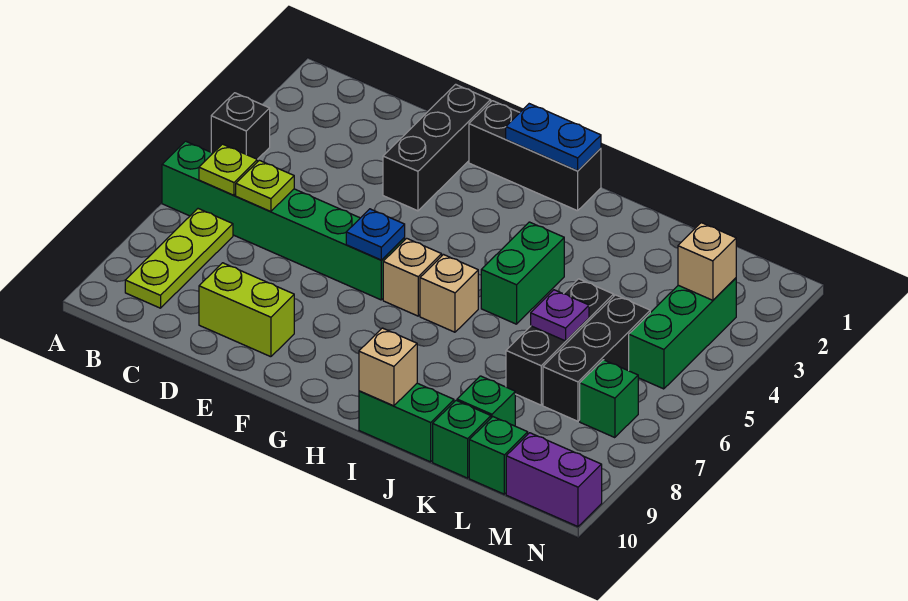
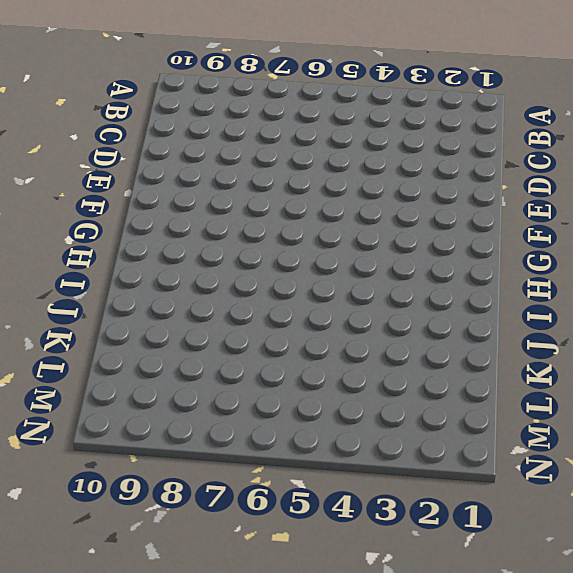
none -> black 1x1 brick [211,93,270,159]
none -> green 1x6 brick [162,141,405,300]
none -> lime 1x3 plate [125,209,233,308]

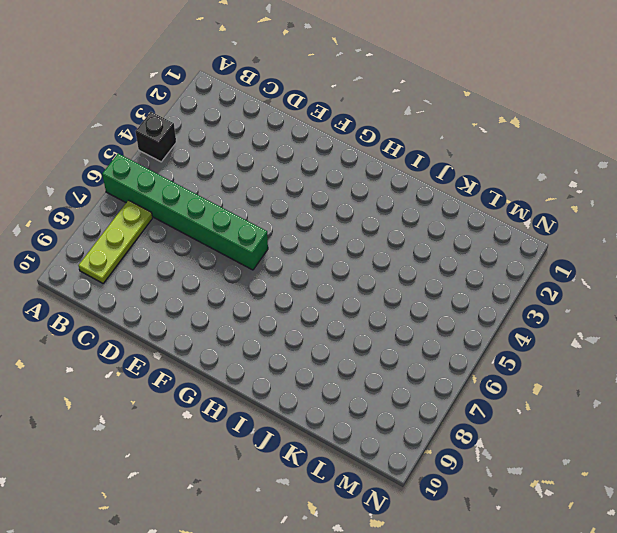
none -> lime 1x2 brick [199,263,294,357]
none -> black 1x3 brick [383,84,491,211]
none -> black 1x3 brick [469,101,601,211]

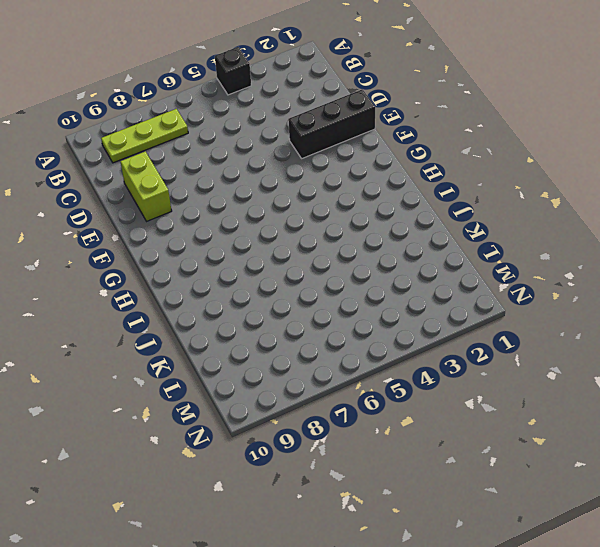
none -> green 1x6 brick [162,141,405,300]
none -> black 1x3 brick [469,101,601,211]
none -> tan 1x1 brick [383,238,442,316]

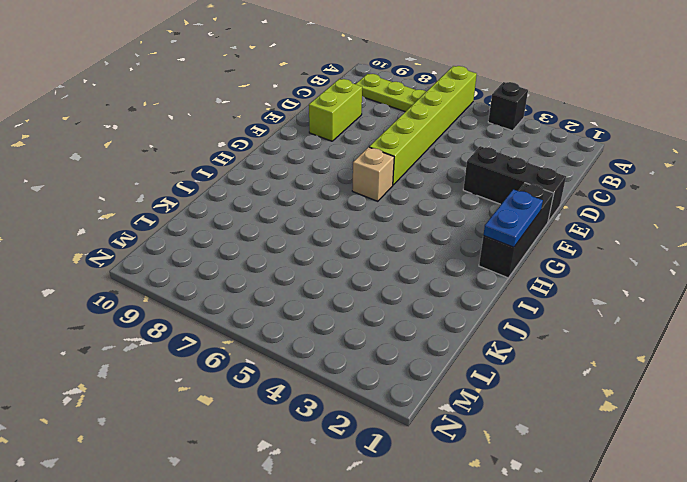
lime 1x6 brick [370,66,477,185] -> green 1x6 brick [162,141,405,300]
none -> tan 1x1 brick [420,255,478,332]
none -> green 1x2 brick [481,222,564,324]
none -> green 1x2 brick [359,383,454,462]

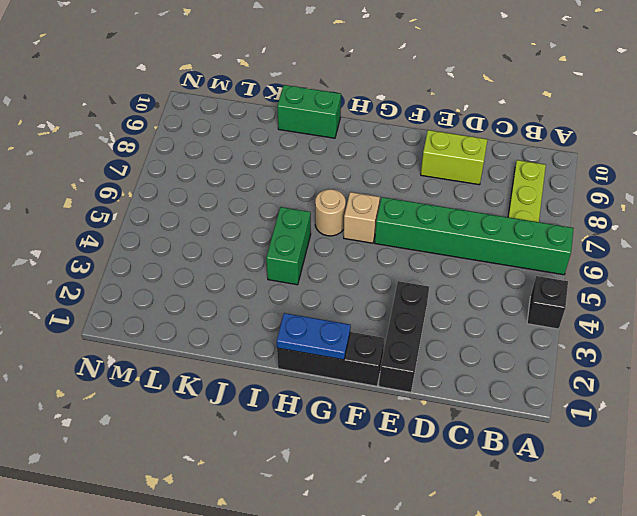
tan 1x1 round brick [315,189,346,236] -> tan 1x1 brick [420,255,478,332]
none -> black 1x3 brick [506,279,614,405]
none -> green 1x1 brick [457,376,515,426]
none -> green 1x1 brick [433,401,491,478]

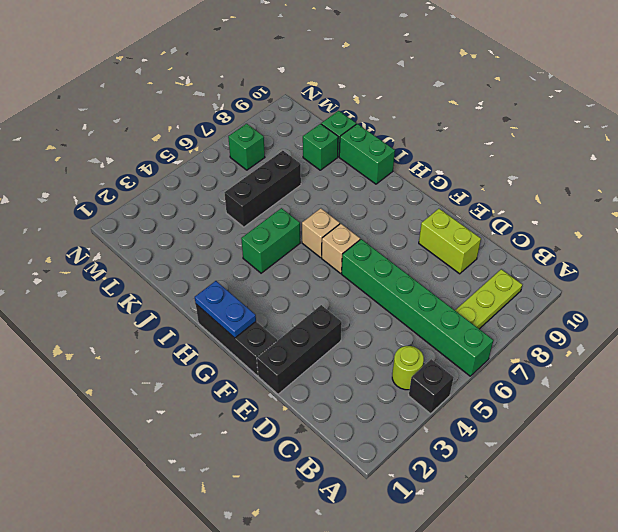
lime 1x1 round brick [392,346,424,390] -> none
none -> black 1x3 brick [543,295,650,421]
none -> green 1x1 brick [469,417,528,494]
none -> green 1x3 brick [629,278,736,389]

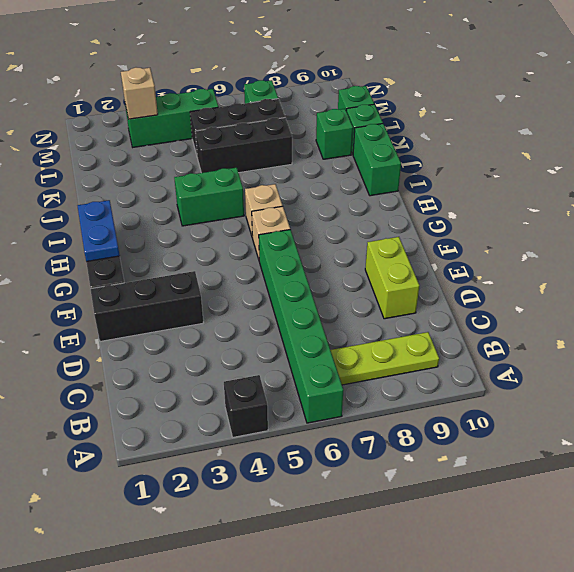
none -> purple 1x2 brick [506,433,602,527]
none -> lime 1x1 plate [199,144,257,195]
none -> lime 1x1 plate [236,160,294,212]

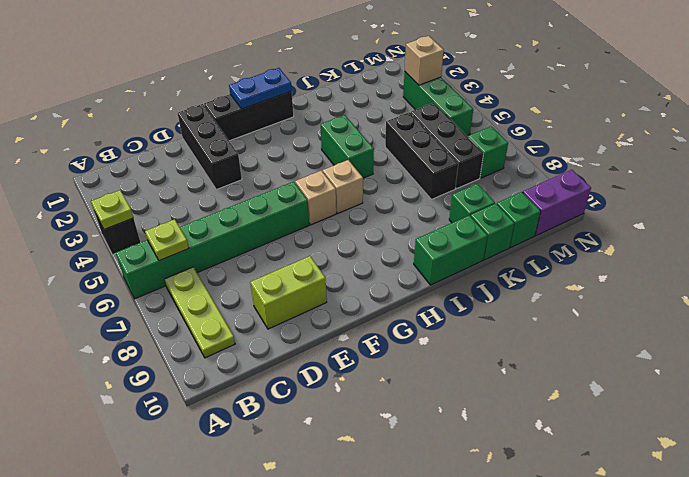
lime 1x1 plate [91,190,133,229] -> lime 1x1 plate moved to [236,160,294,212]
none -> blue 1x1 plate [346,209,405,260]
none -> tan 1x1 brick [359,328,417,406]
none -> purple 1x1 plate [531,290,589,341]

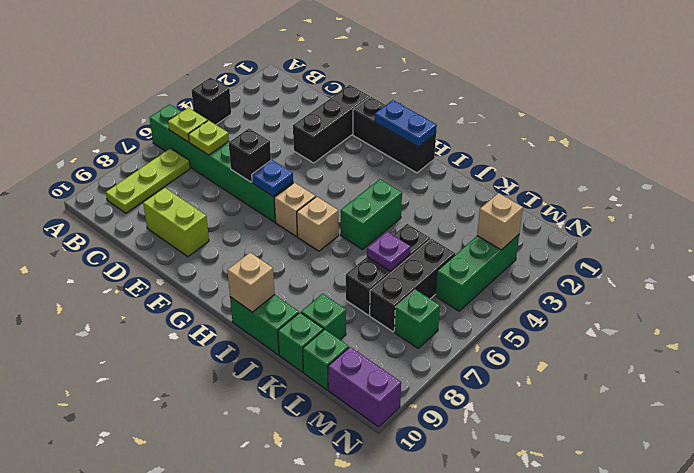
black 1x1 brick [229,128,271,182] -> none

